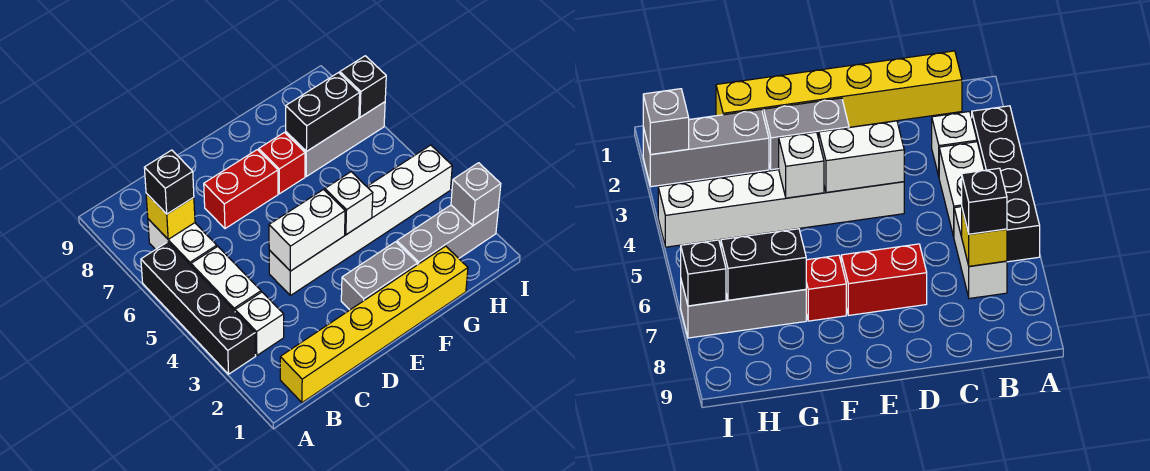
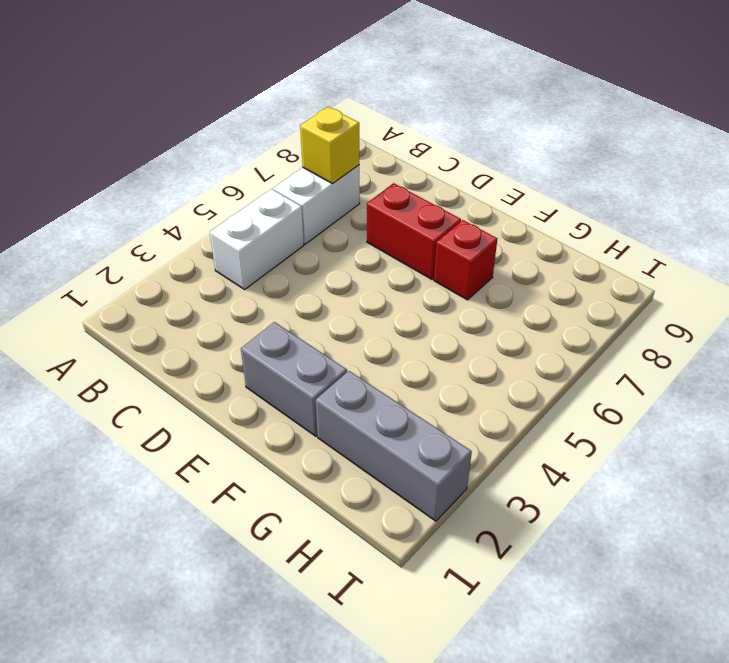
none -> black 1x4 brick [141,242,256,374]
none -> yellow 1x6 brick [280,246,468,403]
none -> white 1x1 brick [235,292,284,355]

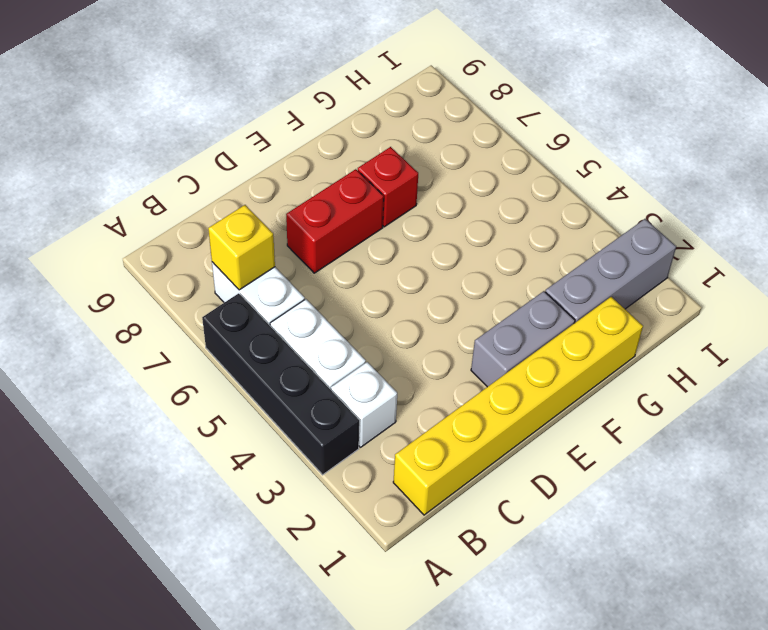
none -> white 1x6 brick [269,145,452,295]
none -> grey 1x3 brick [286,102,385,176]
none -> white 1x2 brick [269,190,345,271]

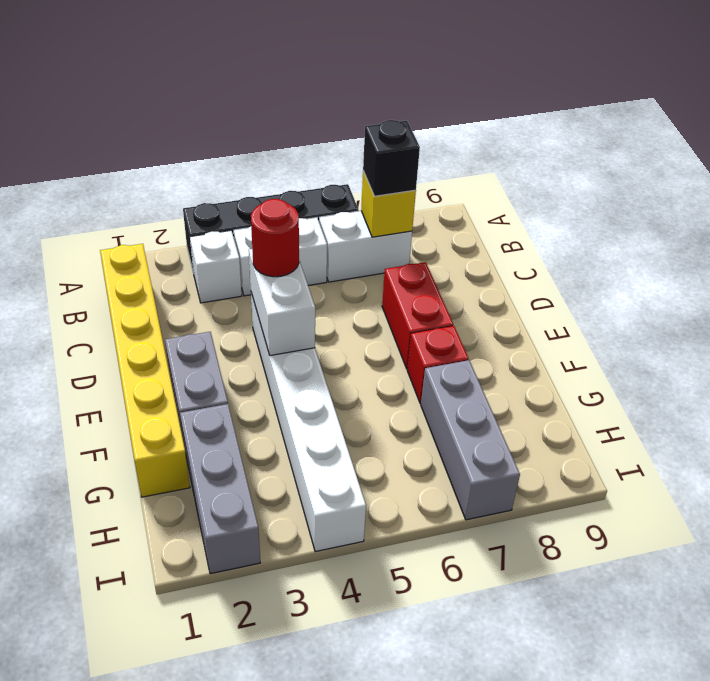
red 1x1 round brick [251,199,299,277] -> none
none -> white 1x1 brick [325,172,373,235]
none -> black 1x2 brick [286,73,360,152]
none -> grey 1x1 brick [451,163,501,226]

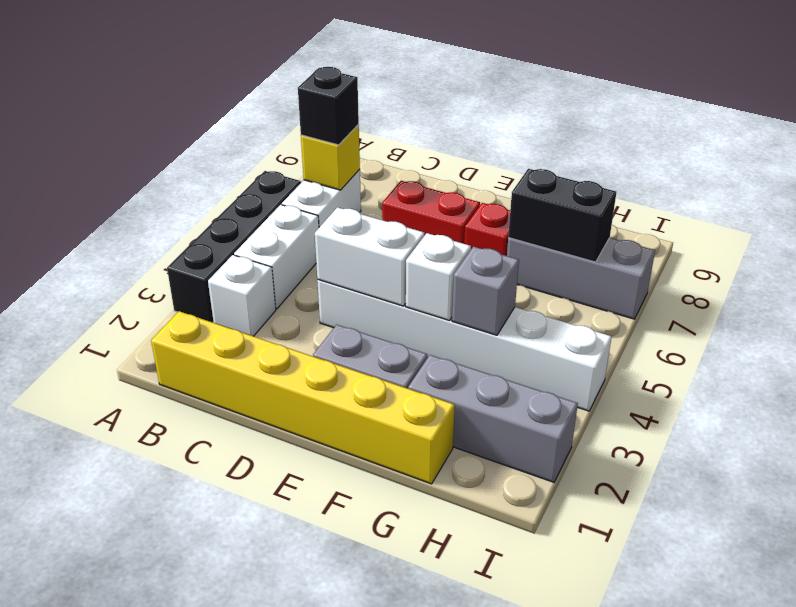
grey 1x1 brick [452,247,519,335] -> grey 1x1 brick moved to [451,163,501,226]
none -> black 1x1 brick [340,56,386,117]

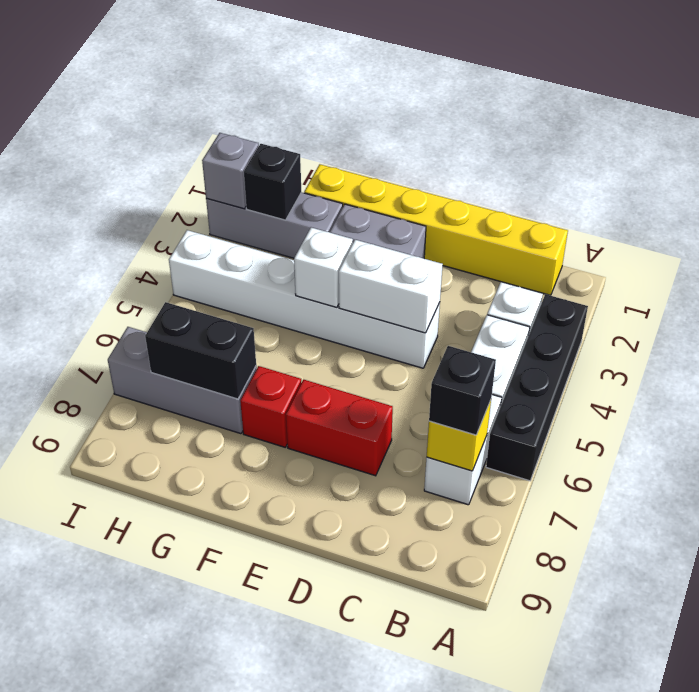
black 1x1 brick [244,144,301,220] -> black 1x1 brick moved to [340,56,386,117]

